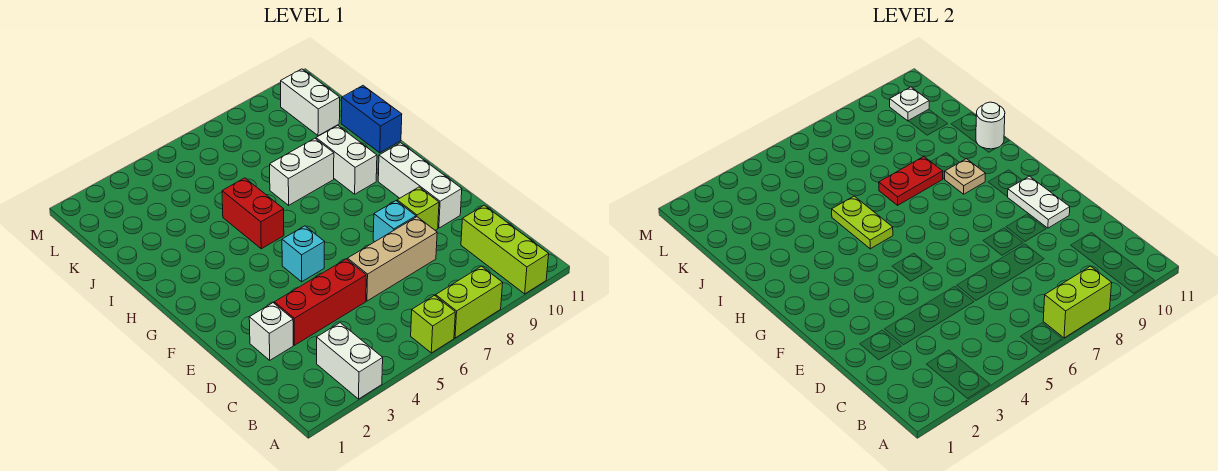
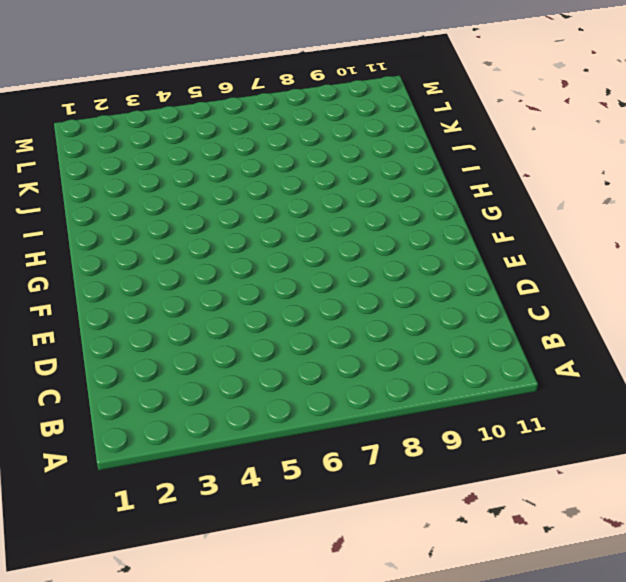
none -> white 1x2 brick [317,323,383,399]
none -> lime 1x1 brick [411,296,455,353]
none -> lime 1x2 brick [436,266,503,338]

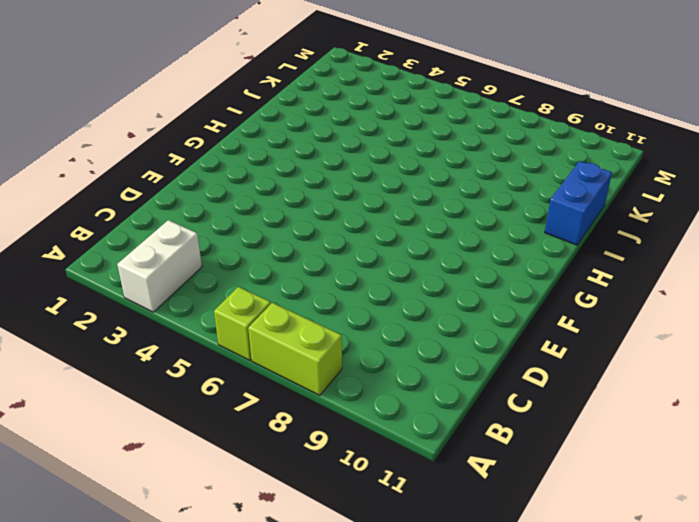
none -> lime 1x3 brick [461,205,549,294]
none -> white 1x1 brick [249,303,293,360]
none -> red 1x3 brick [274,259,366,345]

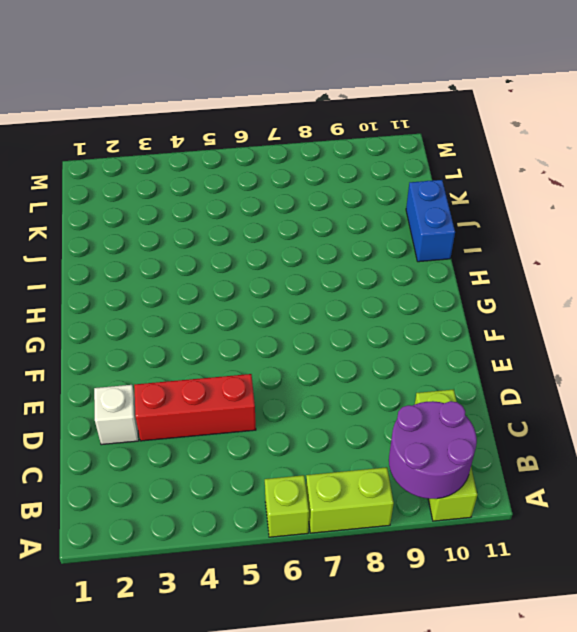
purple 2x2 round brick [389,401,477,499] -> none
none -> white 1x2 brick [317,323,383,399]
none -> tan 1x3 brick [347,217,437,301]
none -> cyan 1x1 brick [373,201,416,242]

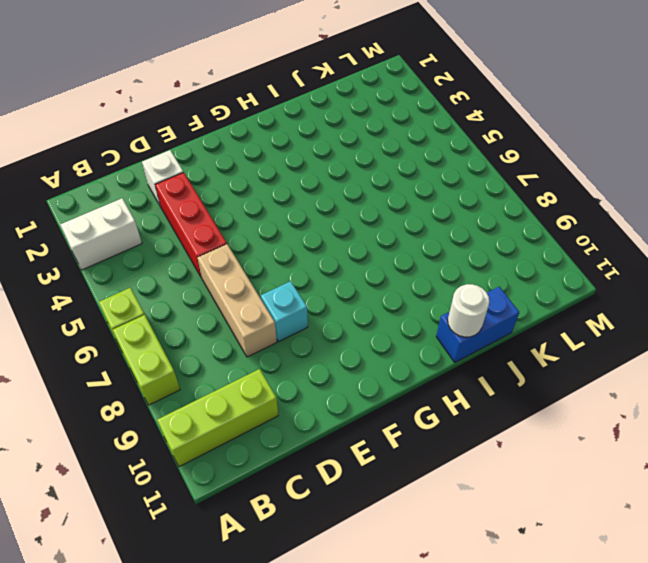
none -> lime 1x1 brick [397,187,439,230]
none -> white 1x3 brick [378,143,462,228]
none -> cyan 1x1 brick [282,226,325,282]

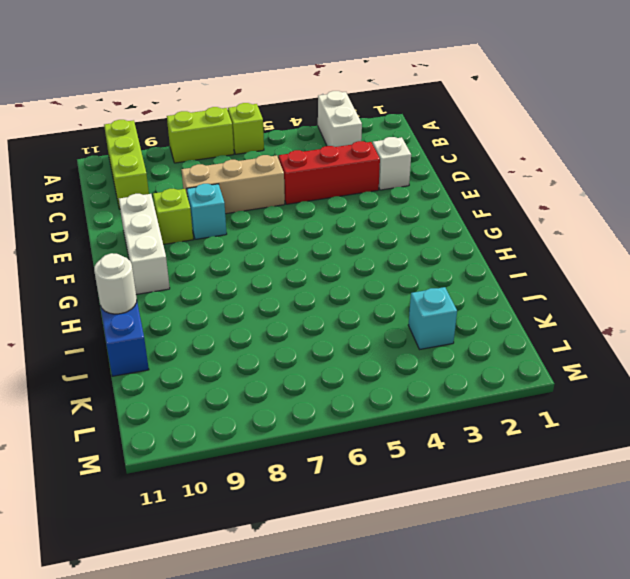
cyan 1x1 brick [408,287,457,349] -> cyan 1x1 brick moved to [282,226,325,282]
none -> red 1x2 brick [222,178,284,249]
none -> white 1x2 brick [316,125,377,194]
none -> white 1x2 brick [270,138,334,205]

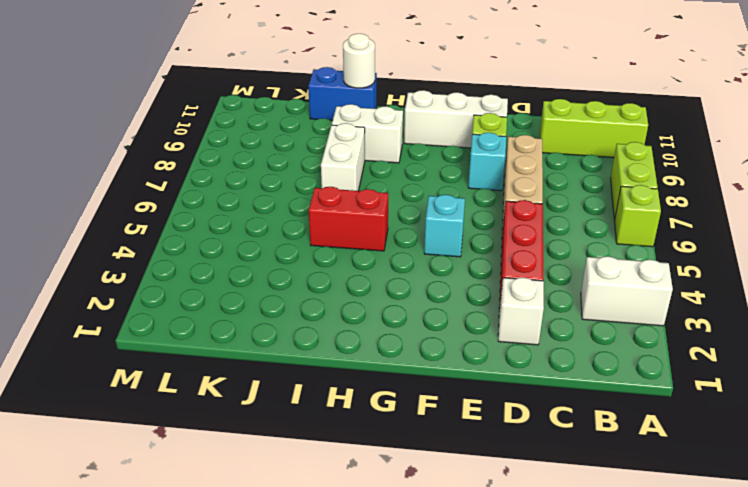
none -> white 1x2 brick [281,69,340,136]
none -> lime 1x2 brick [1043,266,1112,338]
none -> white 1x2 plate [1008,176,1070,228]

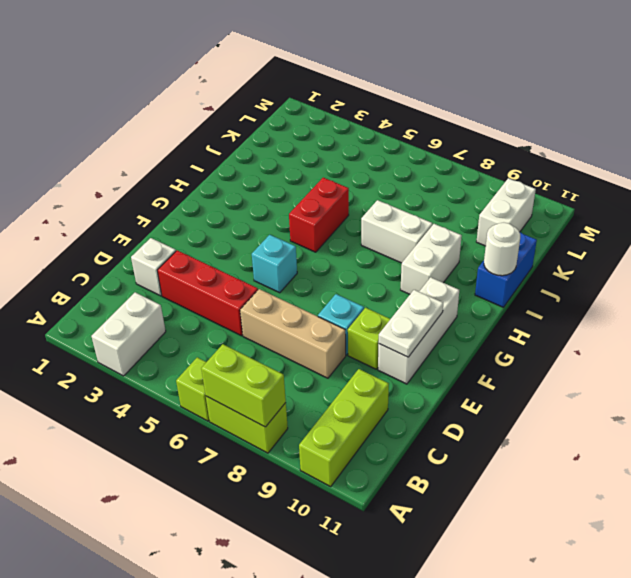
none -> lime 1x2 plate [832,196,893,249]
none -> tan 1x1 plate [945,159,985,194]
none -> red 1x2 plate [879,157,943,205]

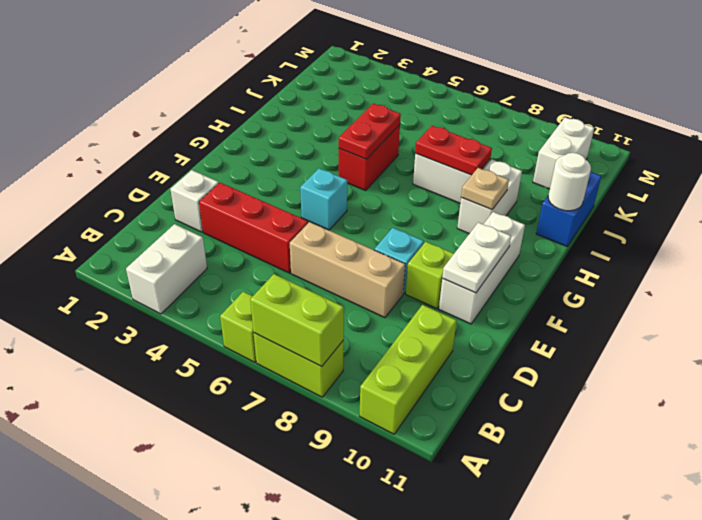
red 1x2 plate [339,103,401,159] -> lime 1x2 plate [832,196,893,249]
none -> white 1x1 plate [890,87,929,121]

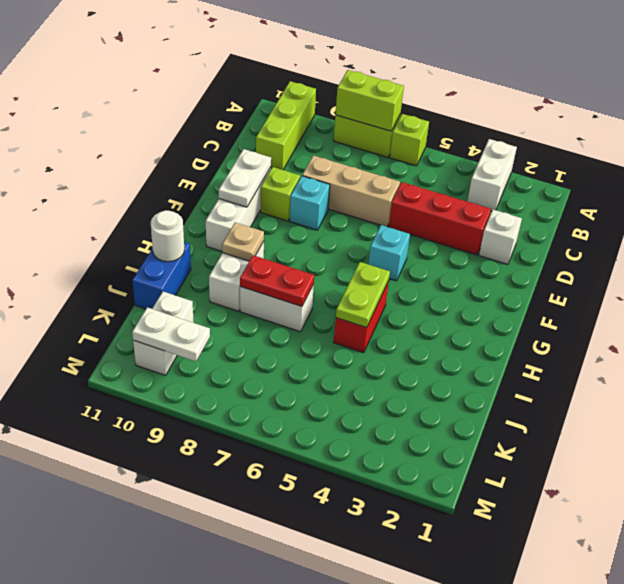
white 1x2 plate [132,307,210,361] -> white 1x1 plate [890,87,929,121]

